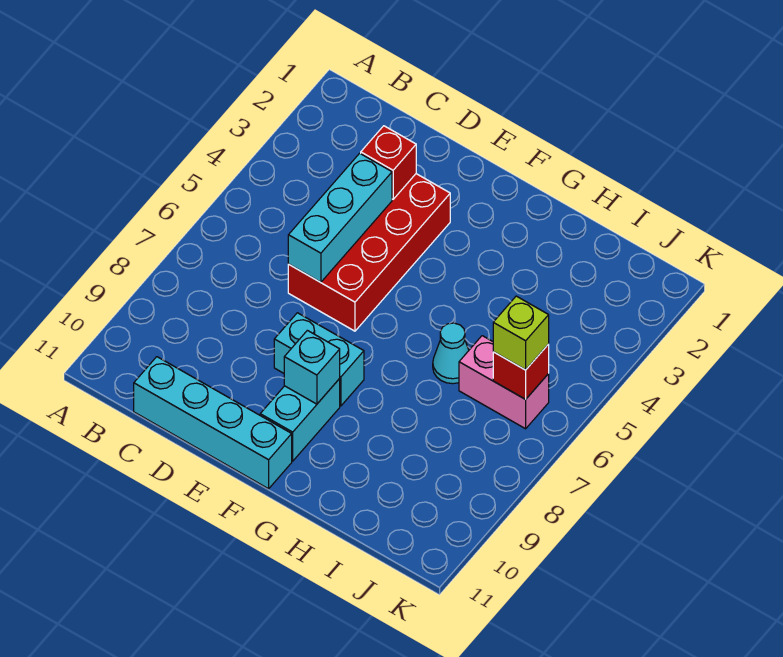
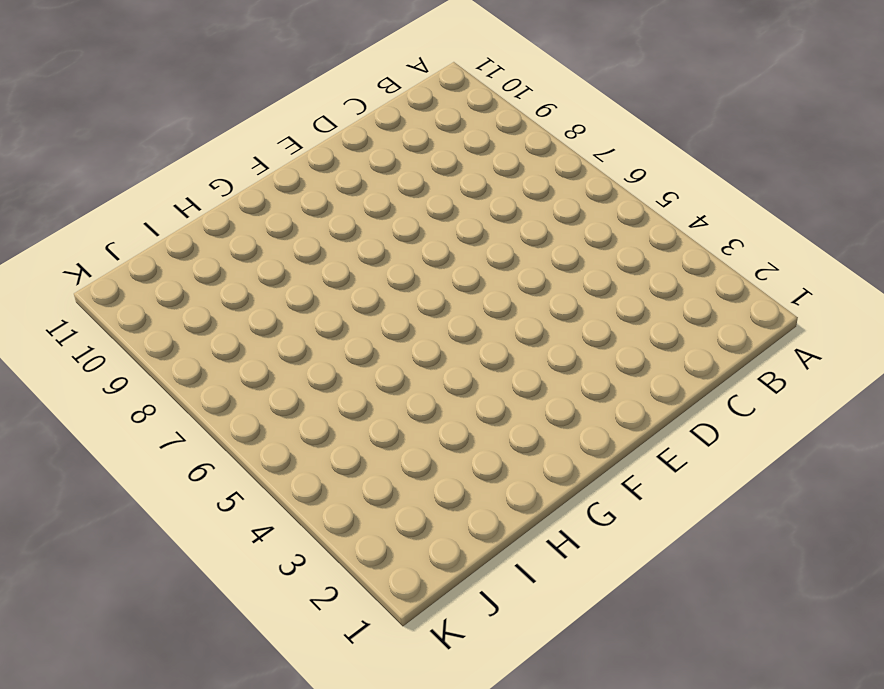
none -> cyan 1x4 brick [134,357,292,489]
none -> red 2x4 brick [288,174,450,331]

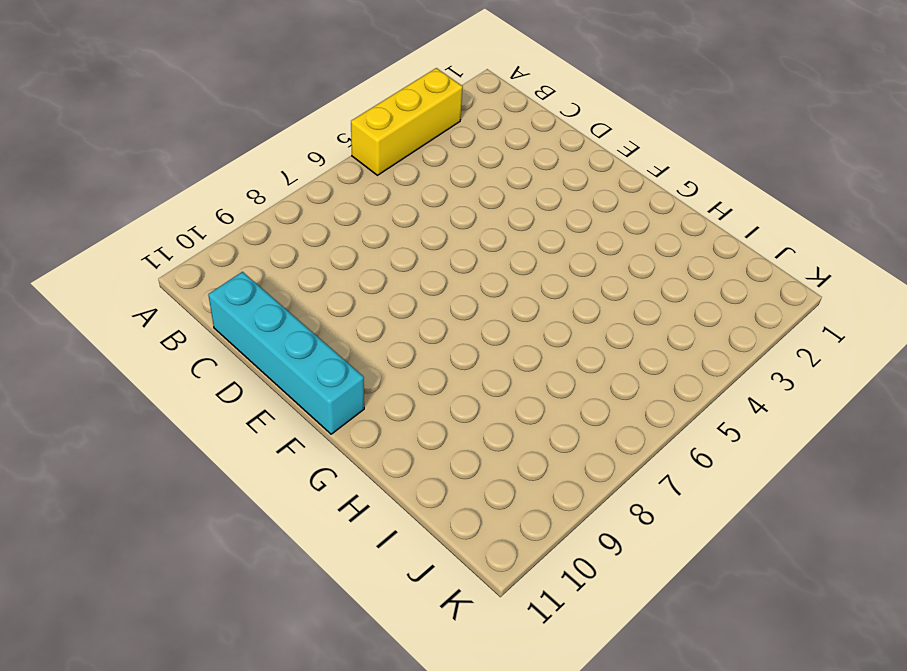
yellow 1x3 brick [351,68,463,175] -> none
none -> red 2x4 brick [288,174,450,331]
none -> cyan 1x2 brick [274,313,364,406]

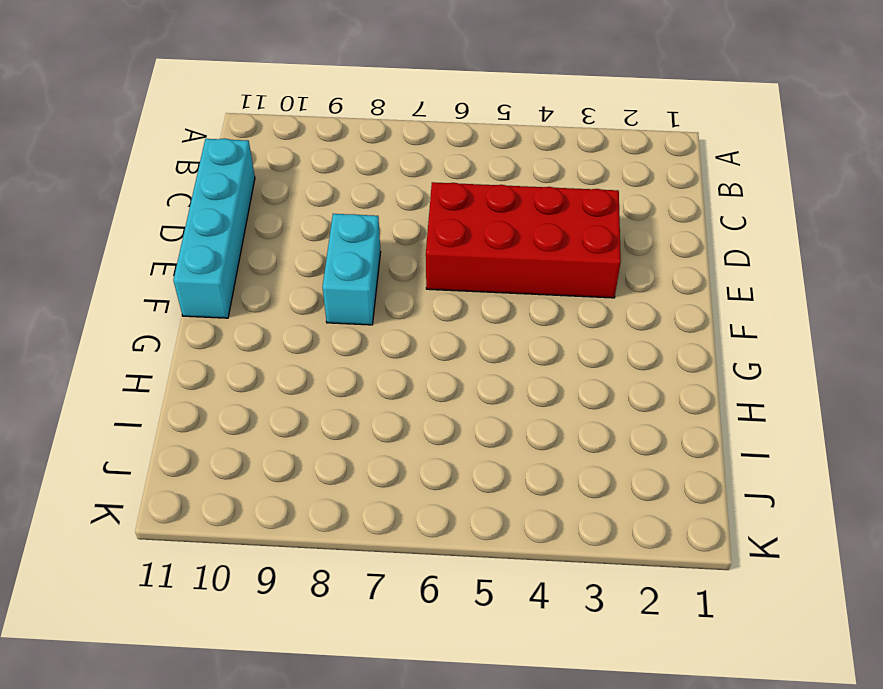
none -> cyan 1x2 brick [260,379,340,461]
none -> cyan 1x1 cone [433,323,469,384]

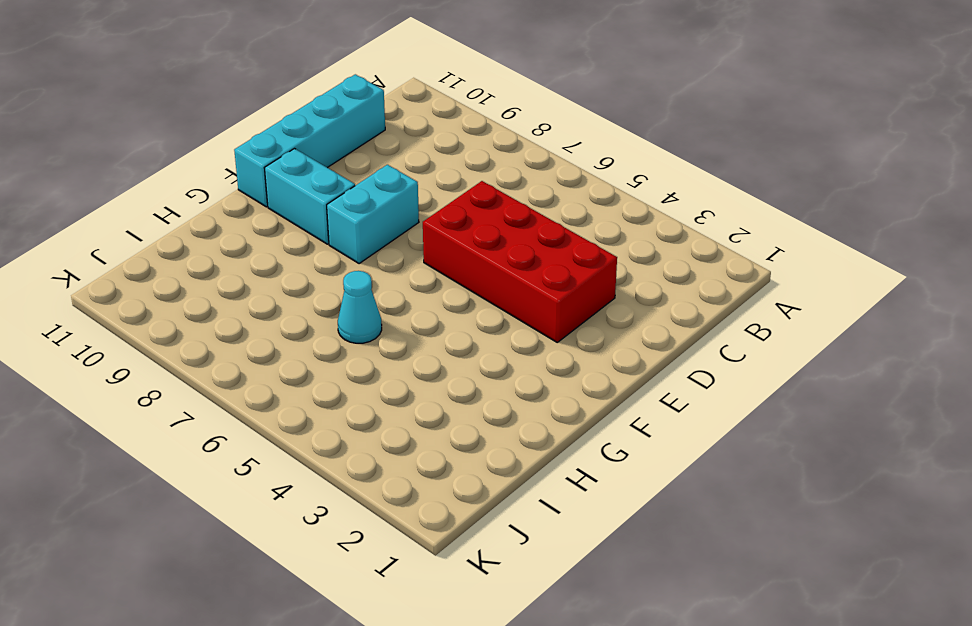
none -> pink 1x2 brick [459,336,549,429]
none -> red 1x1 brick [361,126,416,199]

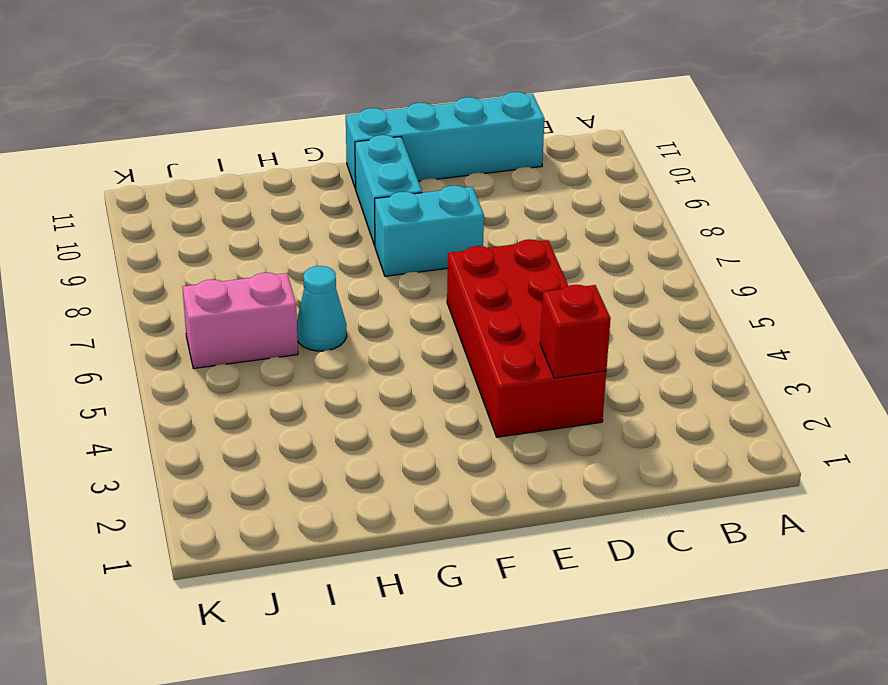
none -> cyan 1x3 brick [288,153,392,282]
none -> cyan 1x1 brick [284,330,340,404]

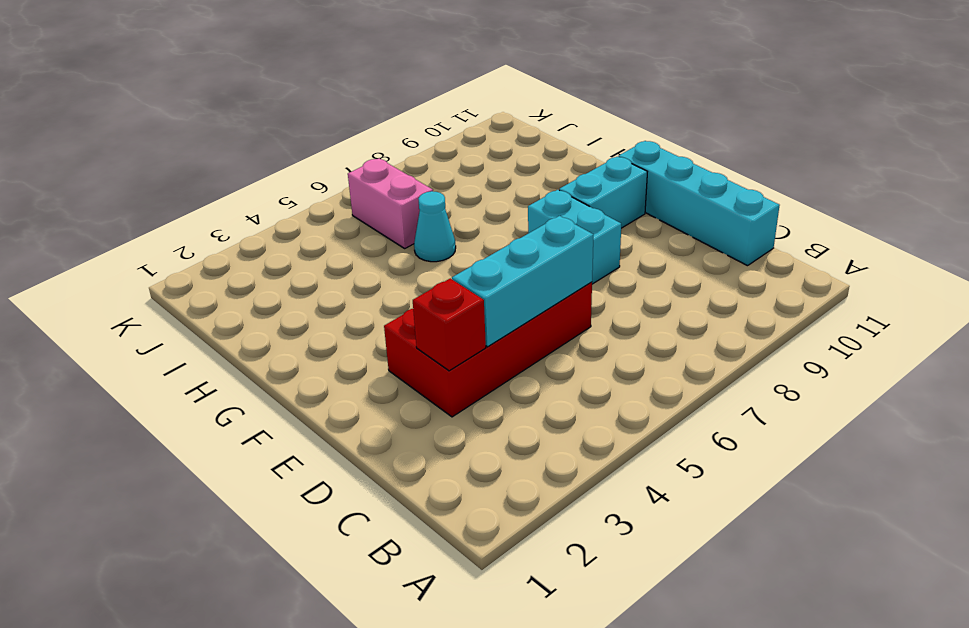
none -> cyan 1x1 brick [284,330,340,404]
none -> red 1x1 brick [493,344,549,399]

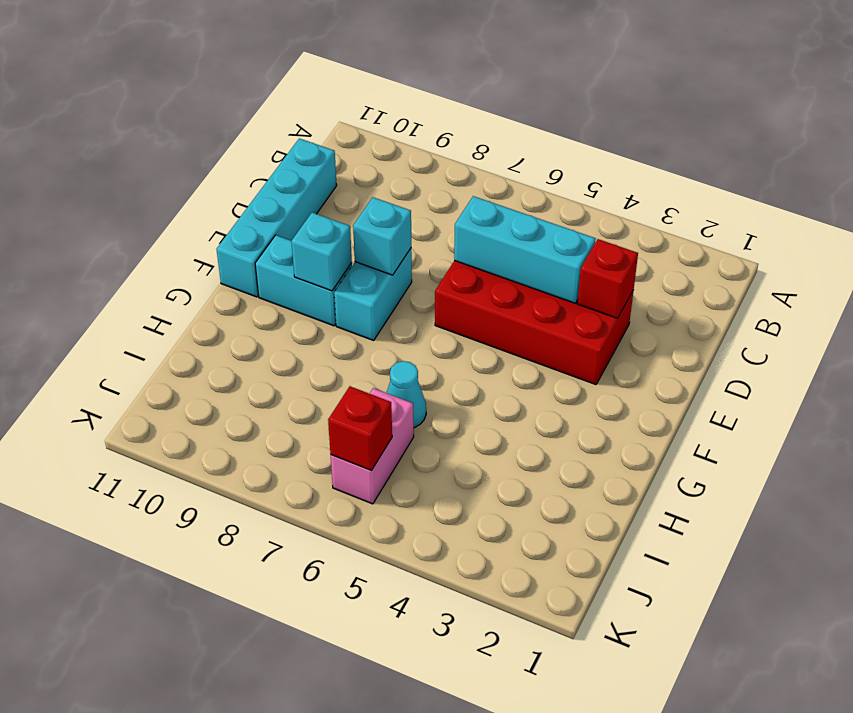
cyan 1x1 brick [353,197,411,275] -> none
none -> lime 1x1 brick [493,296,549,370]

